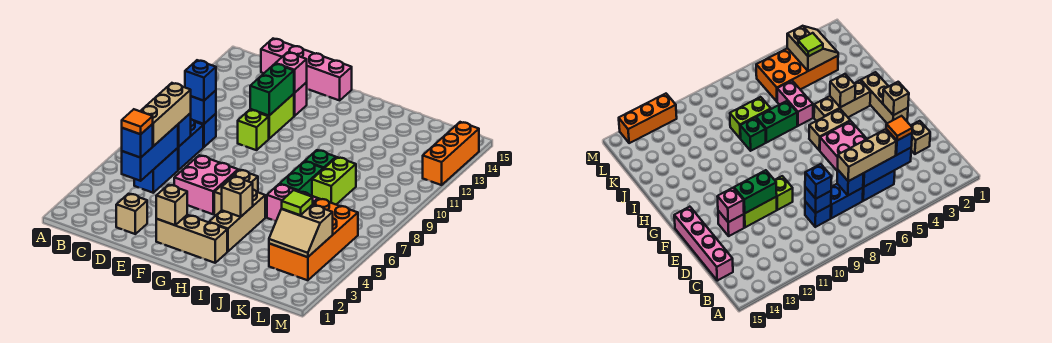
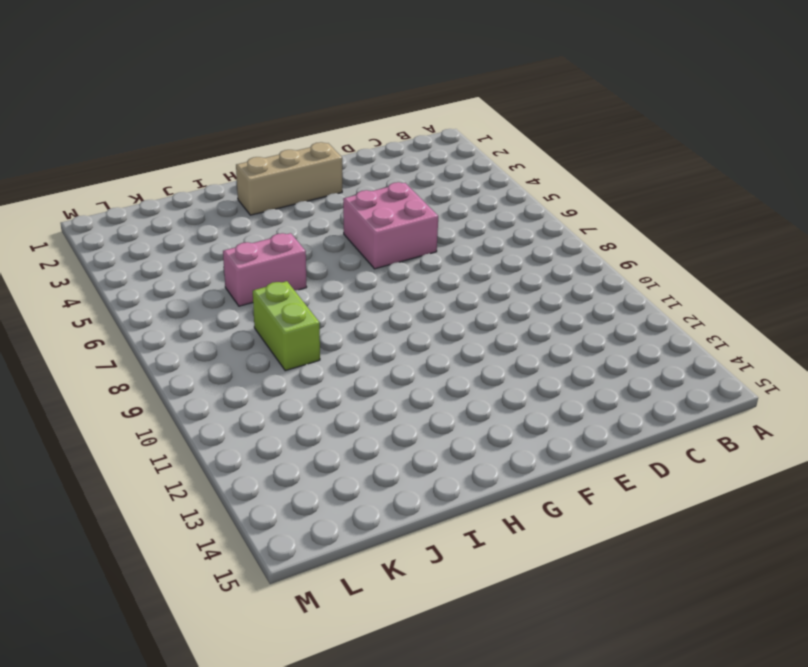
none -> blue 1x2 brick [134,148,178,193]
none -> blue 1x2 brick [178,119,203,170]
none -> blue 1x1 brick [194,114,216,147]
none -> pink 1x4 brick [261,39,352,100]

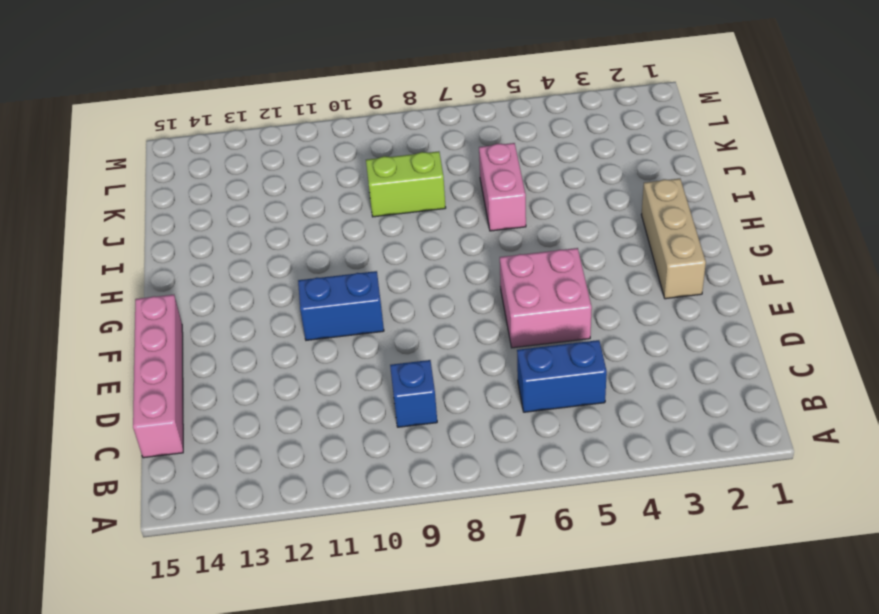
blue 1x2 brick [298,271,384,340] -> blue 1x2 brick moved to [178,119,203,170]
none -> tan 1x1 brick [116,194,147,234]
none -> lime 1x1 brick [238,110,269,150]
none -> lime 1x2 brick [250,94,294,139]
none -> pink 1x1 brick [294,82,307,116]

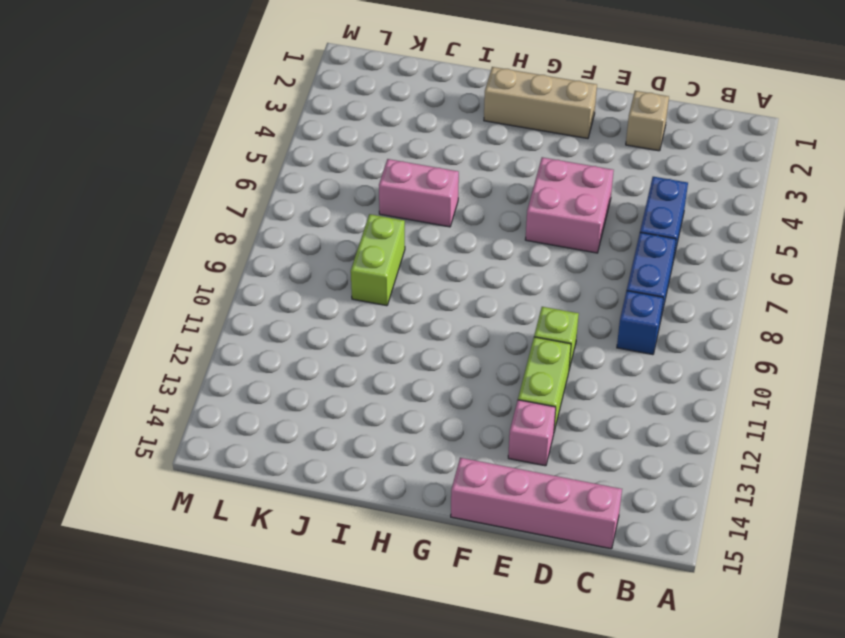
none -> tan 1x2 brick [214,170,258,215]
none -> tan 1x3 brick [209,189,265,252]
none -> green 1x2 brick [280,161,323,196]
none -> green 1x1 brick [305,150,336,169]

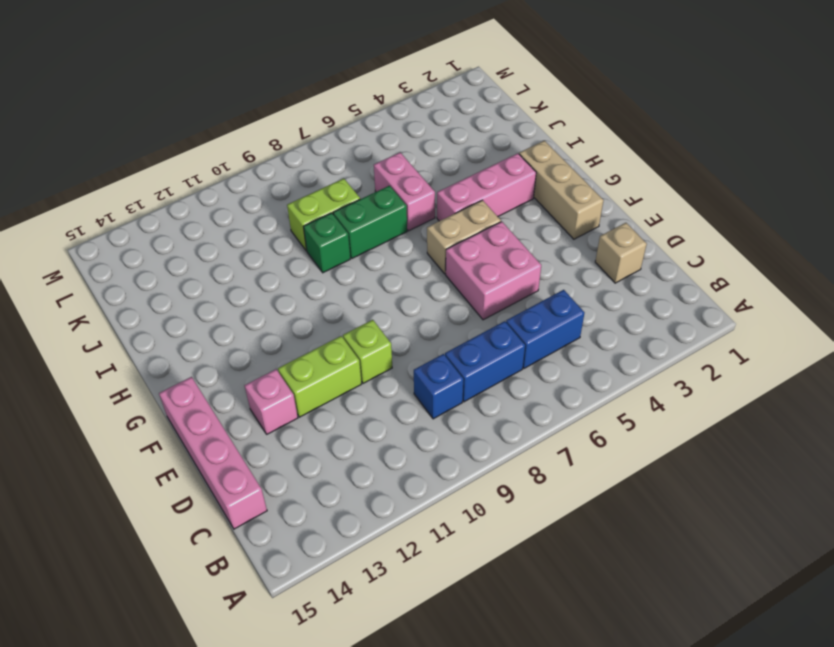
pink 1x3 brick [437,153,536,221] -> tan 1x3 brick [209,189,265,252]
none -> orange 2x4 brick [269,199,358,280]
none -> orange 1x3 brick [423,122,479,185]
none -> blue 1x3 brick [122,125,178,181]
none -> blue 1x1 brick [178,113,191,147]

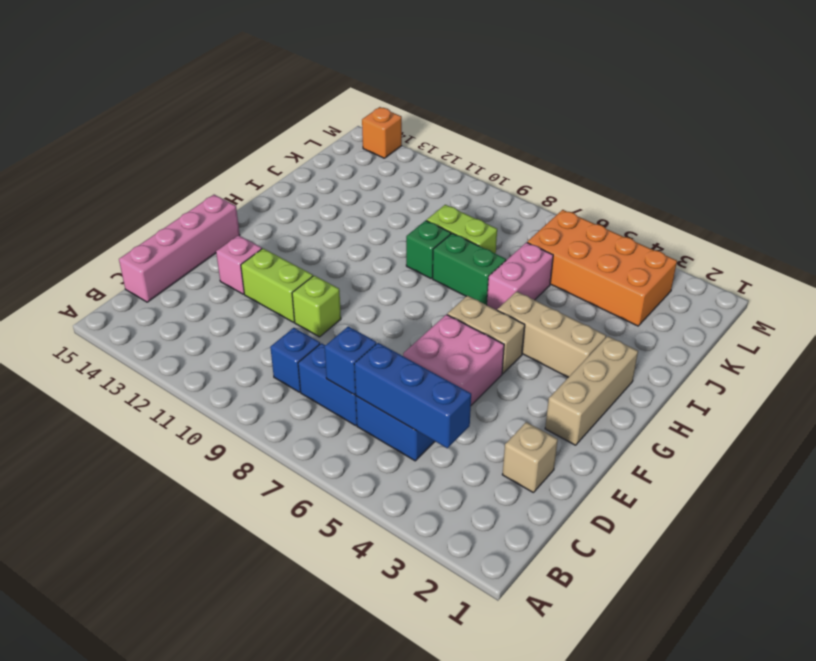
orange 1x1 brick [362,107,402,158] -> orange 1x3 brick [423,122,479,185]
none -> blue 1x1 brick [191,90,216,124]
none -> green 1x2 brick [250,64,294,116]
none -> pink 1x1 brick [276,52,307,93]
none -> tan 1x1 brick [156,185,187,225]

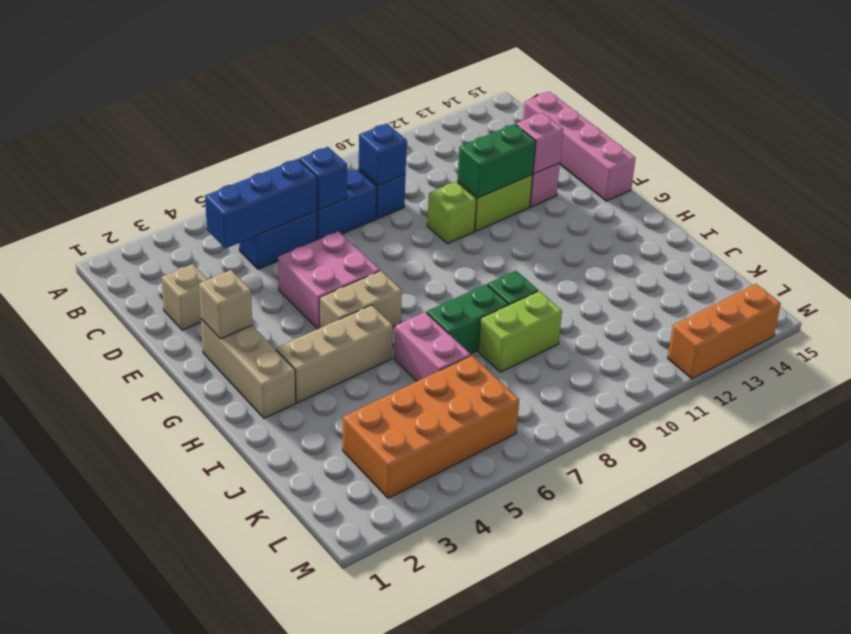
none -> tan 1x1 brick [222,176,253,217]
none -> tan 2x2 slope [269,205,333,257]
none -> blue 1x1 brick [122,124,153,158]
none -> tan 1x3 brick [140,83,191,146]

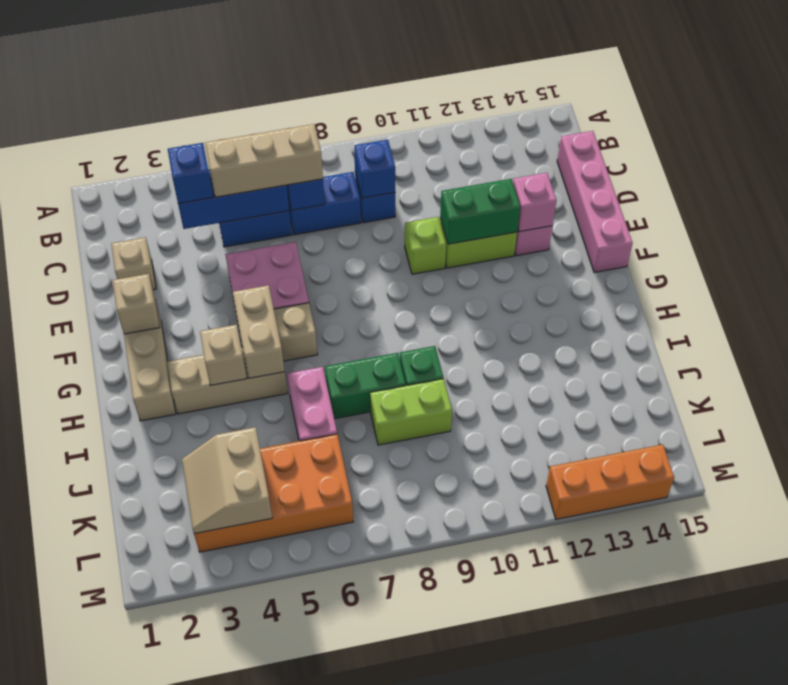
tan 1x2 brick [232,285,285,378] -> none
none -> blue 1x1 brick [185,60,216,101]
none -> lime 1x1 tile [282,190,313,215]
none -> orange 1x1 tile [122,109,153,134]

